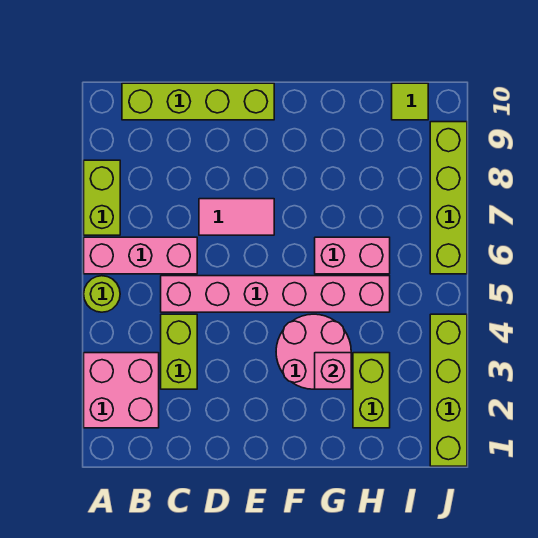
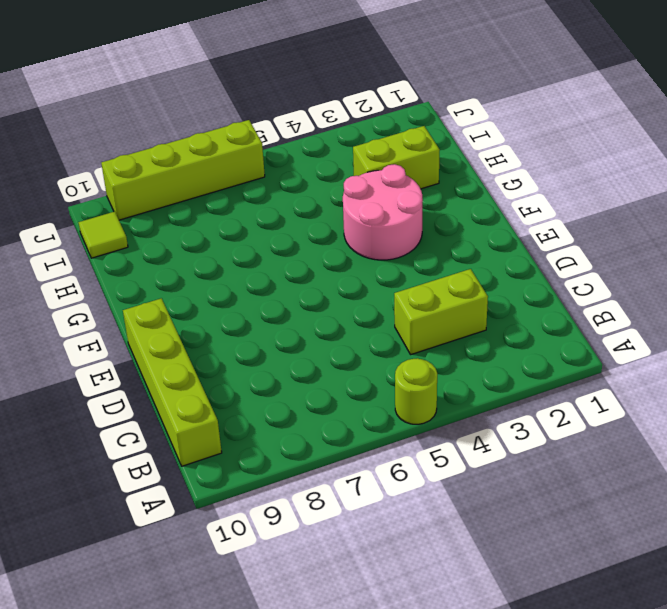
none -> pink 2x2 brick [84,353,159,428]
none -> pink 1x3 brick [84,237,197,274]
none -> lime 1x2 brick [84,160,120,235]

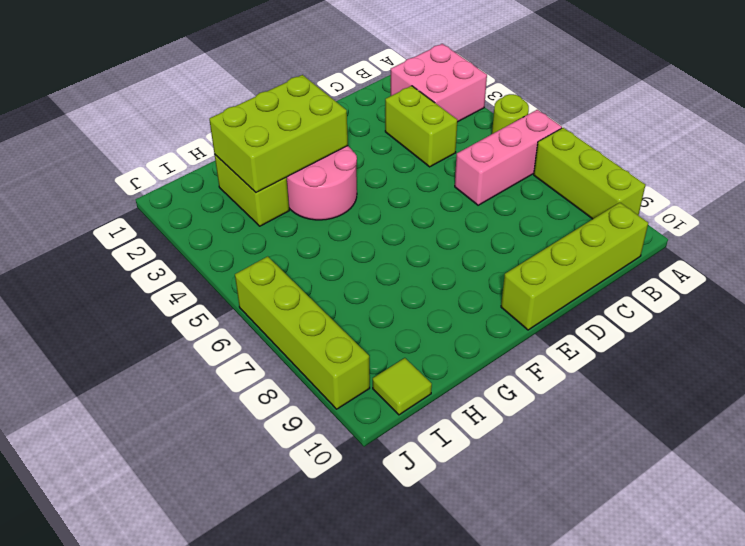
lime 1x3 brick [534,128,645,219] -> lime 1x2 brick [84,160,120,235]
lime 2x3 brick [209,75,348,193] -> pink 1x1 brick [315,353,351,389]
none -> pink 1x6 brick [161,276,390,312]
none -> pink 1x2 tile [199,199,274,235]
none -> pink 1x2 brick [315,237,390,274]

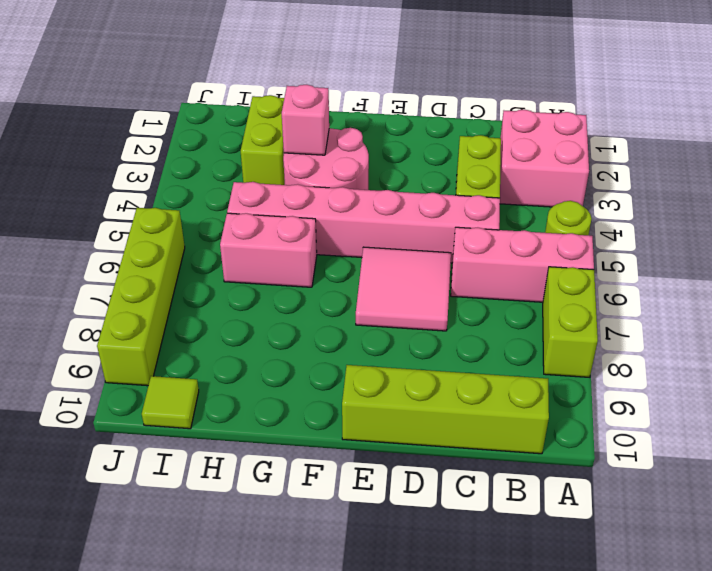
pink 2x2 tile [356,247,451,331] -> pink 1x2 tile [199,199,274,235]
none -> lime 1x4 brick [430,314,467,466]

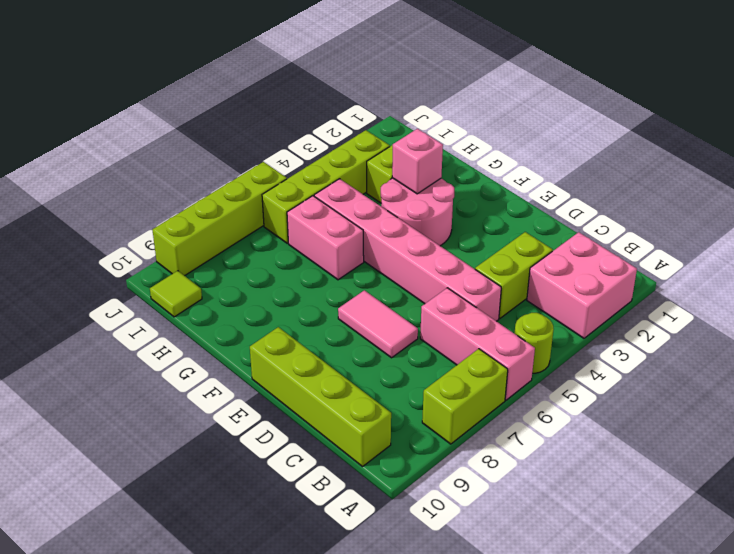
lime 1x4 brick [262,130,390,243] -> lime 1x4 brick moved to [430,314,467,466]

